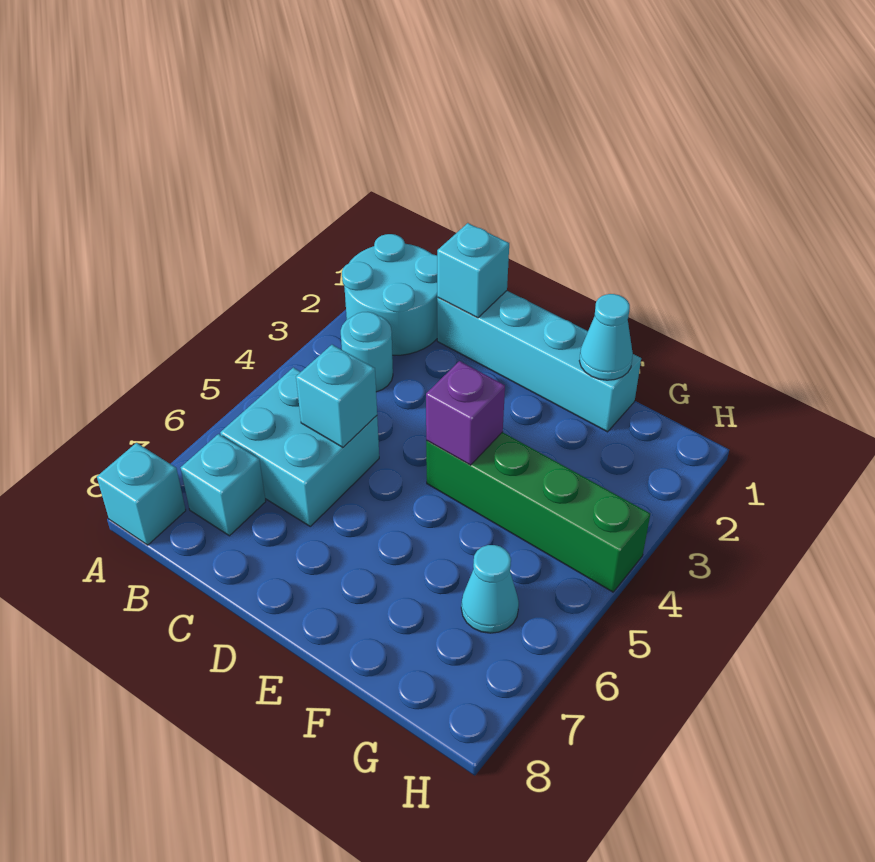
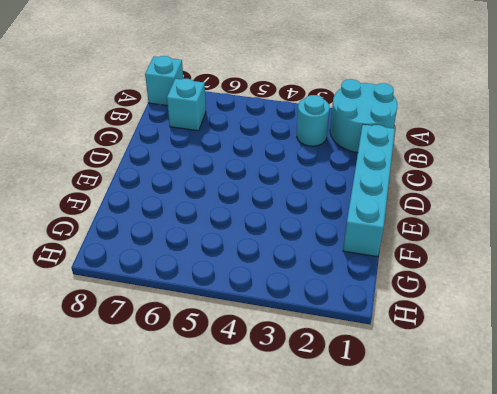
none -> cyan 2x2 brick [220,368,379,526]
none -> green 1x4 brick [426,432,650,592]
none -> cyan 1x1 cone [461,545,519,633]

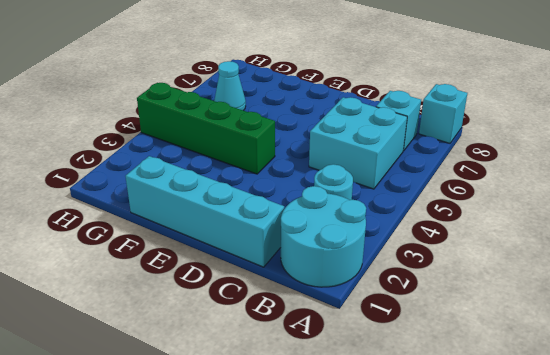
none -> cyan 1x1 brick [437,223,509,318]
none -> cyan 1x1 brick [296,345,377,447]
none -> purple 1x1 brick [426,361,505,465]

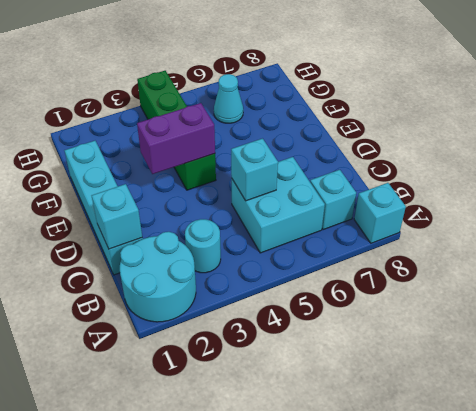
purple 1x2 brick [137,103,215,174] -> purple 1x1 brick [426,361,505,465]
none -> cyan 1x1 cone [579,294,633,380]

